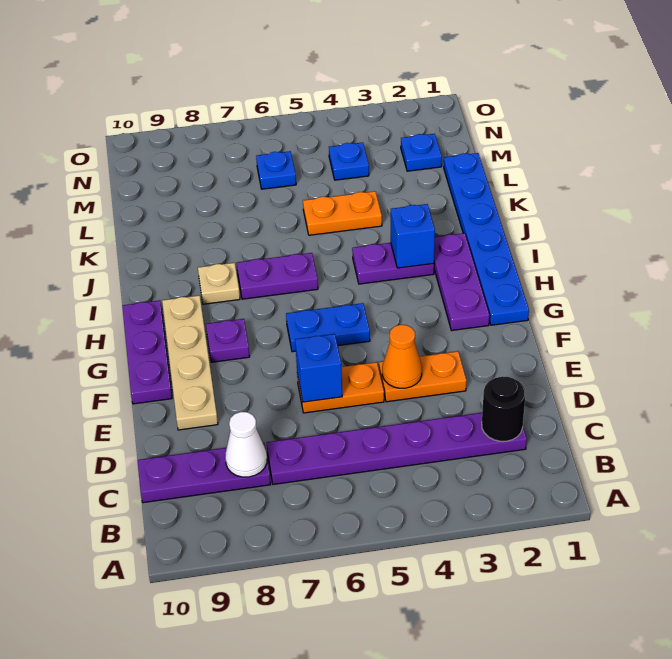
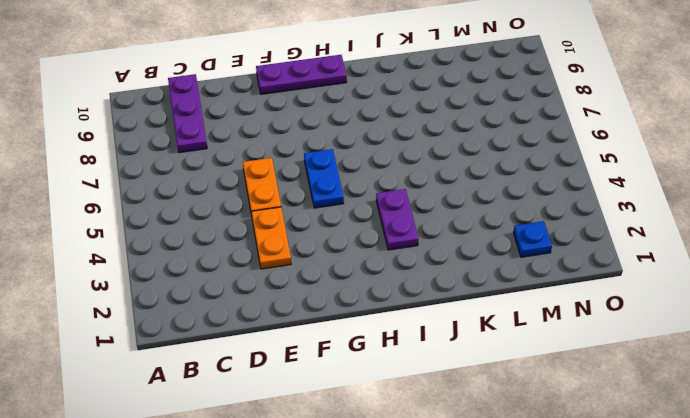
none -> purple 1x6 plate [267,413,527,484]
none -> tan 1x4 plate [162,295,218,430]
none -> blue 1x6 plate [444,153,529,325]

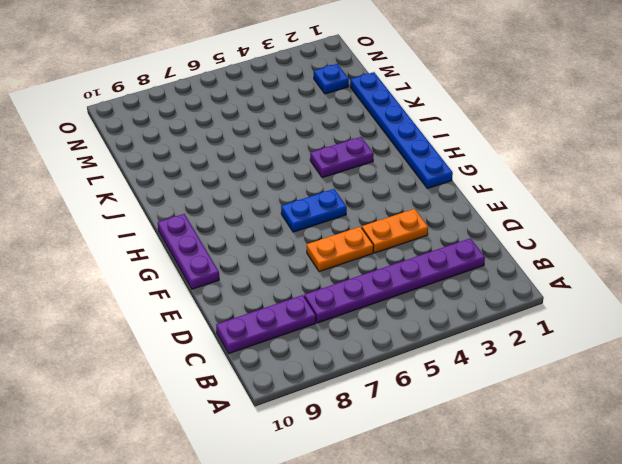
none -> tan 1x4 plate [162,295,218,430]
none -> purple 1x3 plate [434,233,489,330]
none -> purple 1x1 plate [206,319,250,362]

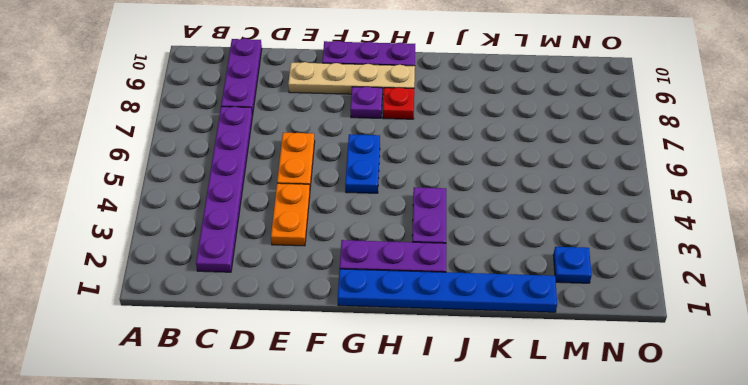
red 1x1 plate [383,87,414,119] -> none
none -> purple 1x2 plate [237,253,318,299]
none -> tan 1x1 plate [198,263,240,304]
none -> orange 1x2 plate [303,191,382,235]

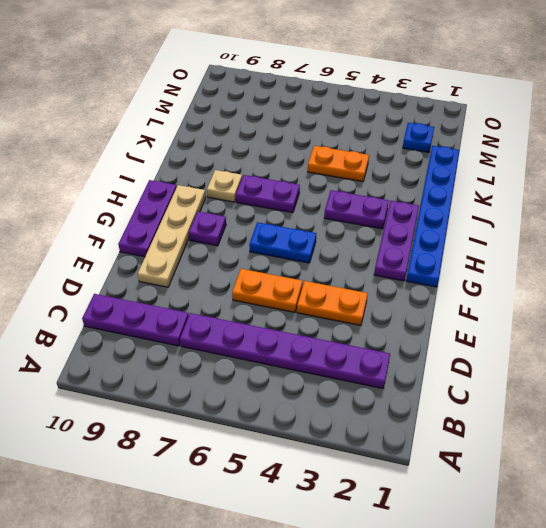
none -> blue 1x1 plate [329,143,369,180]
none -> blue 1x1 plate [256,151,296,189]
none -> black 1x1 round brick [482,376,525,441]

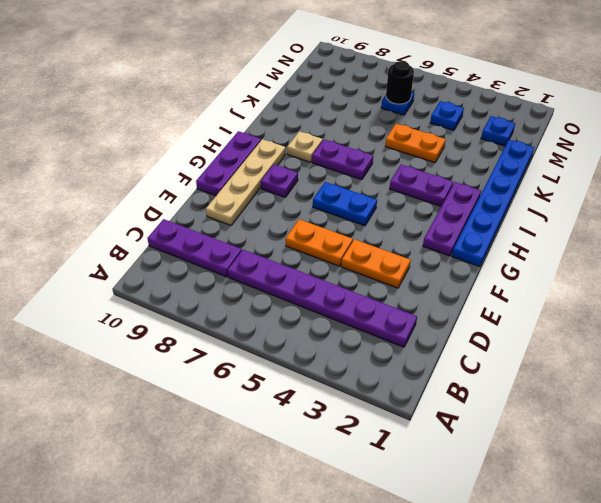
black 1x1 round brick [386,61,414,104] -> black 1x1 round brick moved to [482,376,525,441]
none -> white 1x1 cone [225,412,267,477]
none -> orange 1x1 cone [382,325,422,388]
none -> blue 1x1 brick [295,334,342,402]

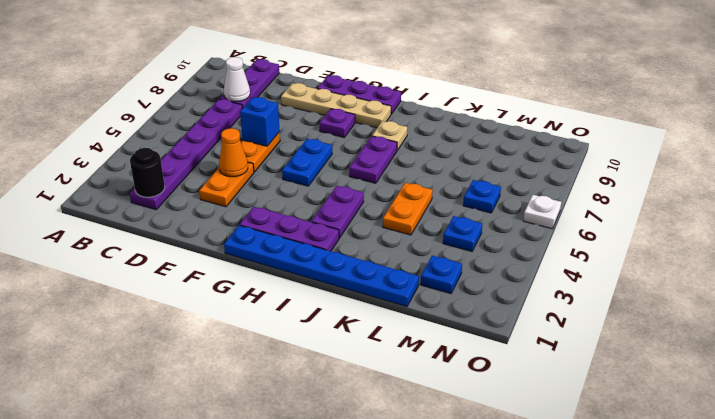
white 1x1 plate [523,195,561,229] -> none
none -> blue 1x1 brick [391,204,435,268]

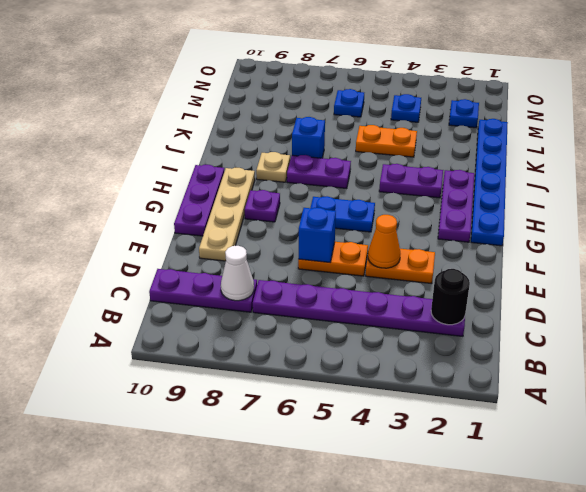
blue 1x1 brick [292,117,325,158] -> blue 1x1 brick moved to [391,204,435,268]

